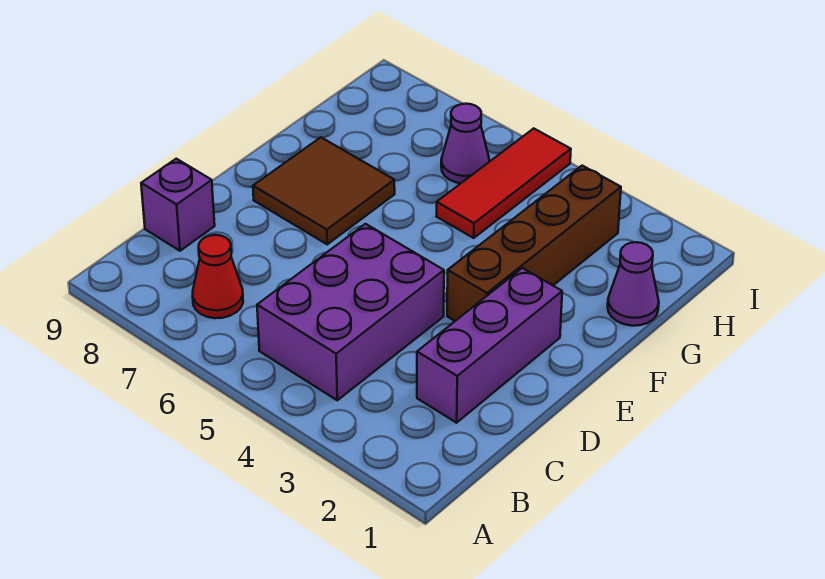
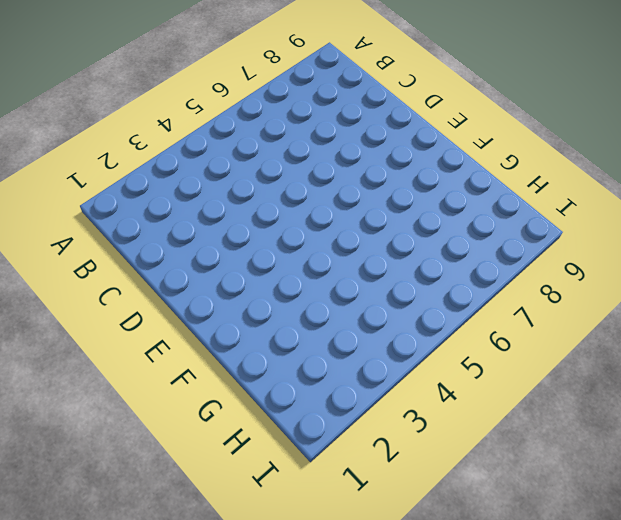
none -> purple 2x3 brick [257,224,444,400]
none -> red 1x1 cone [193,235,243,318]

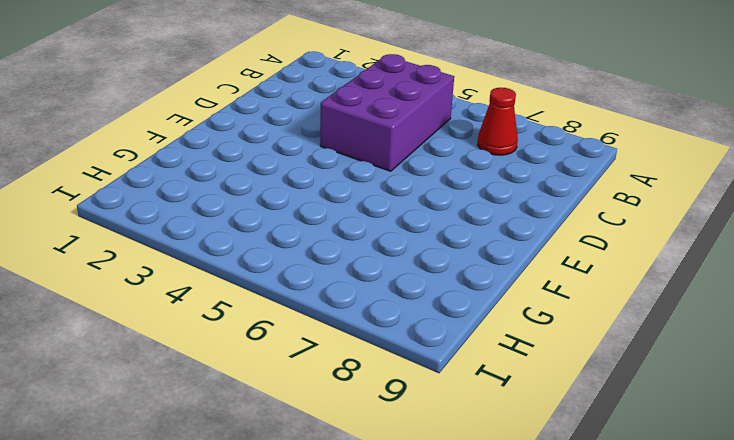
none -> purple 1x3 brick [417,268,562,423]
none -> purple 1x1 brick [141,159,215,251]

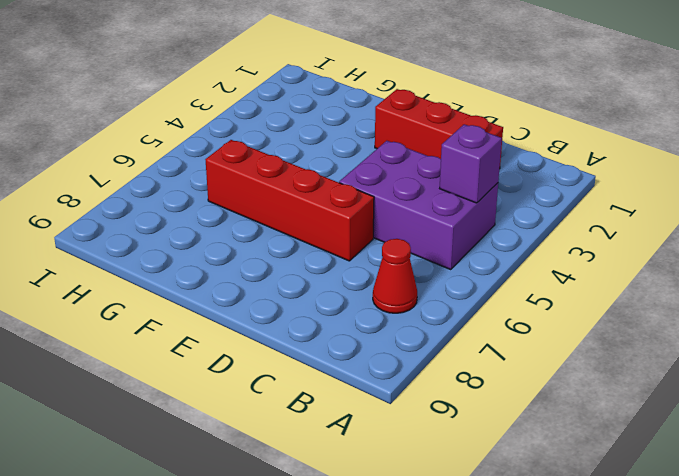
purple 1x1 brick [440,124,502,203] -> purple 1x1 brick moved to [141,159,215,251]
red 1x3 brick [375,89,503,169] -> purple 1x3 brick [417,268,562,423]
red 1x4 brick [205,140,374,261] -> none
none -> brown 1x4 brick [447,166,621,321]
none -> brown 2x2 tile [253,137,395,244]

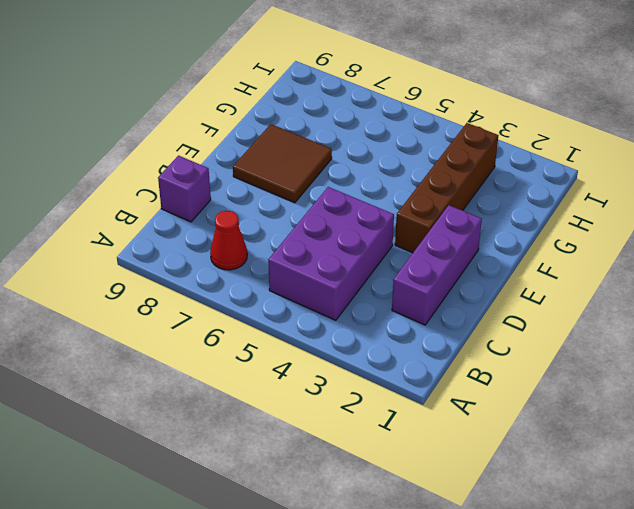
none -> purple 1x1 cone [608,242,659,326]
none -> red 1x3 tile [437,128,571,238]

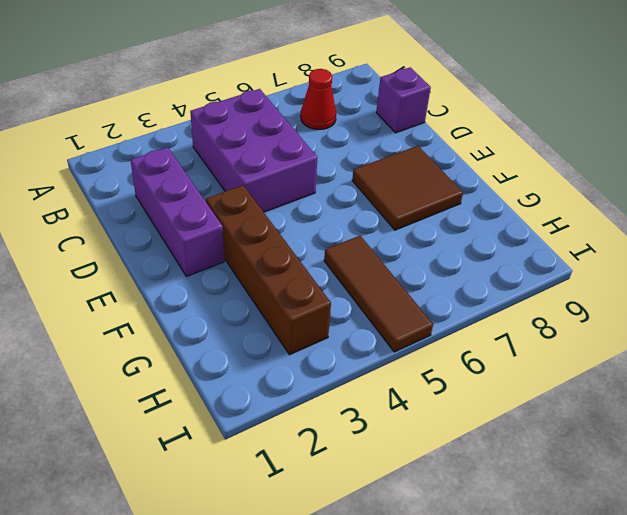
brown 1x3 tile [324,236,433,352] -> red 1x3 tile [437,128,571,238]
none -> purple 1x1 cone [608,242,659,326]
none -> purple 1x1 cone [441,104,489,183]

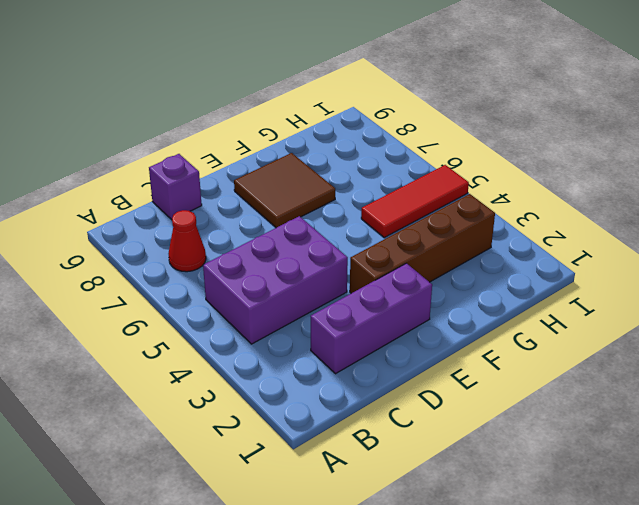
none -> purple 1x1 cone [608,242,659,326]
none -> purple 1x1 cone [441,104,489,183]

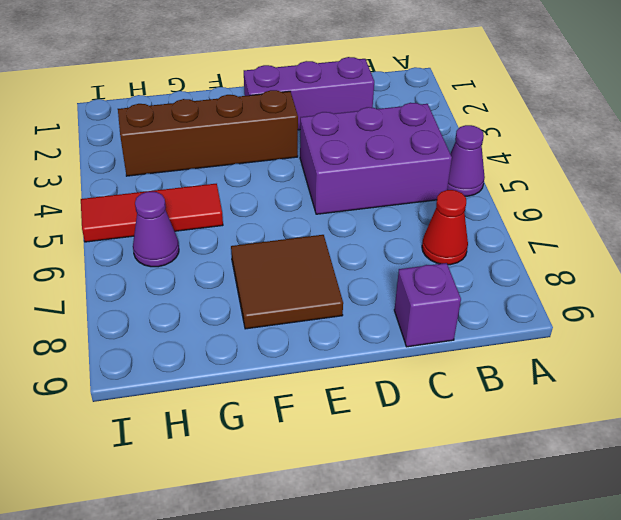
purple 1x1 cone [447,125,485,196] -> purple 1x1 cone moved to [608,242,659,326]

